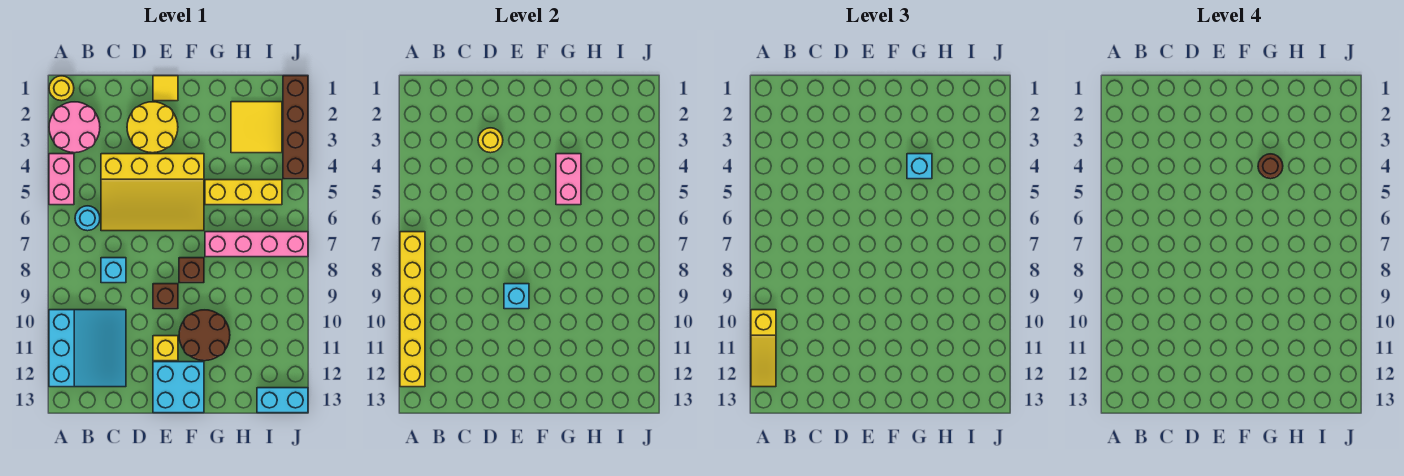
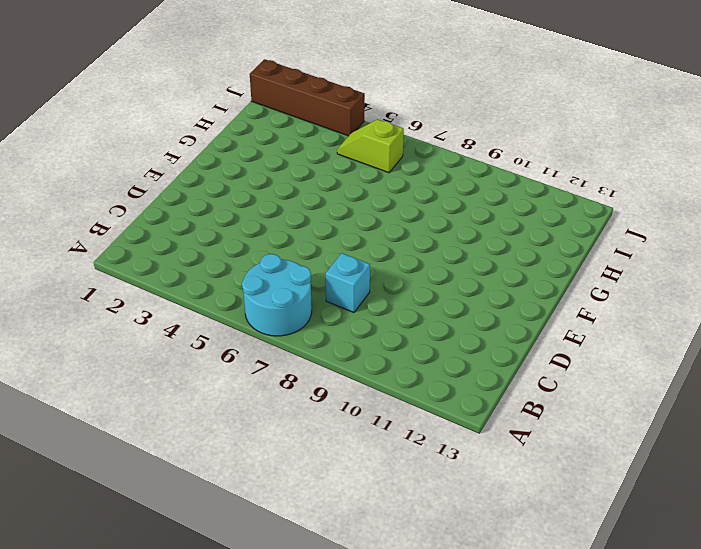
cyan 2x2 round brick [242,254,312,336] -> cyan 1x1 round brick [75,206,100,231]
lime 1x2 slope [337,119,404,173] -> yellow 1x3 brick [205,180,282,205]
none -> yellow 1x1 round brick [49,76,74,101]
none -> pink 2x2 round brick [49,102,100,153]
none -> pink 1x2 brick [49,154,74,205]

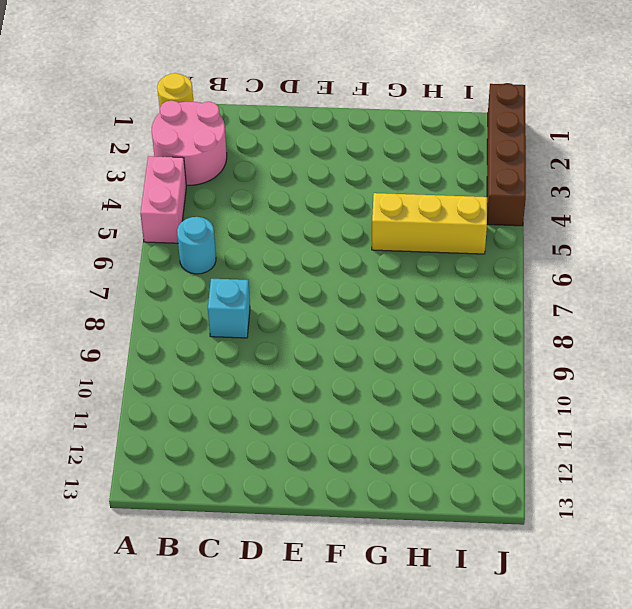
none -> cyan 3x3 slope [49,310,126,387]
none -> yellow 3x4 slope [101,154,204,231]
none -> yellow 2x2 round brick [127,102,178,153]

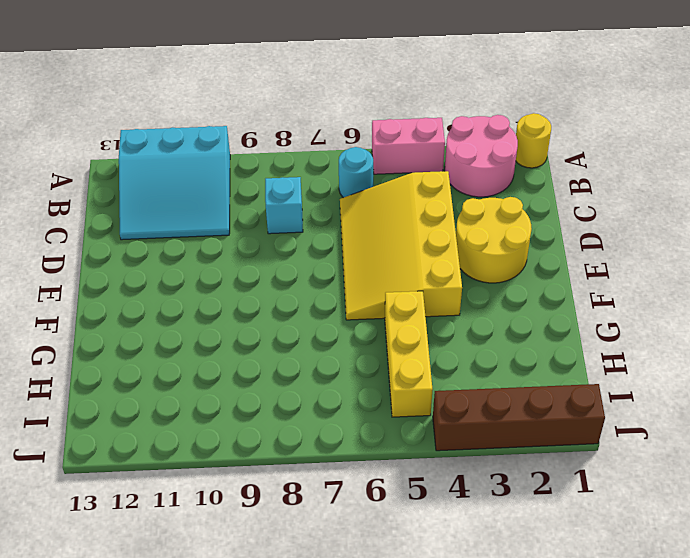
none -> yellow 1x1 tile [153,76,178,101]
none -> brown 1x1 brick [153,284,178,309]
none -> yellow 1x1 brick [153,336,178,361]

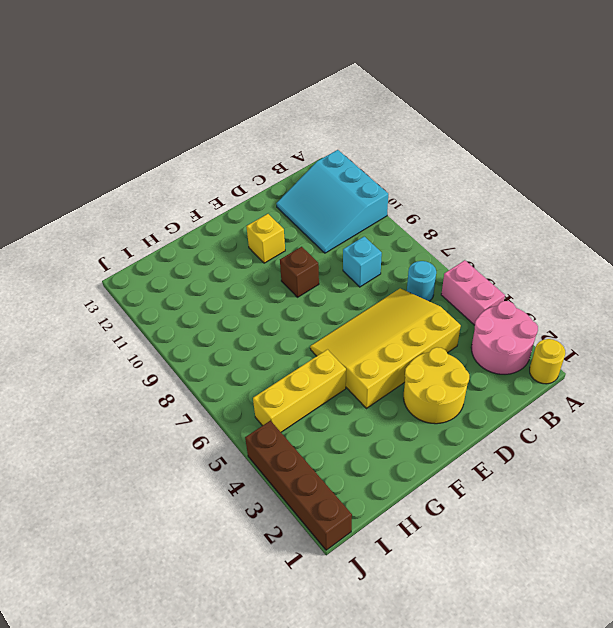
none -> yellow 1x1 tile [153,76,178,101]
none -> cyan 2x2 brick [153,362,204,413]
none -> brown 1x1 brick [179,258,204,283]

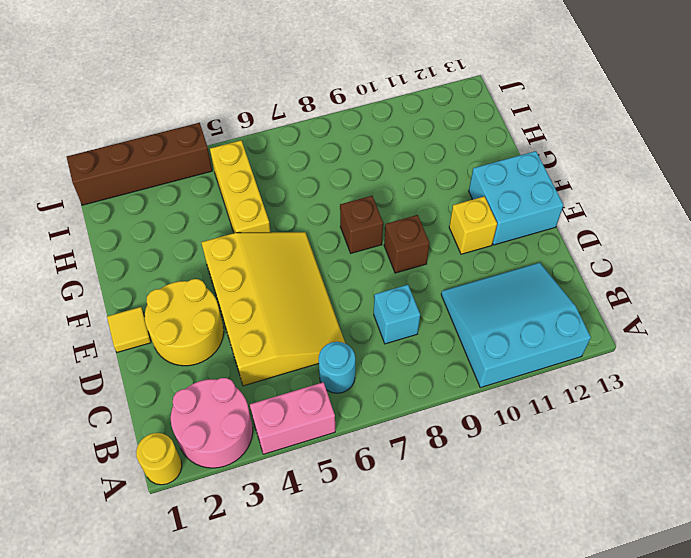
none -> brown 2x2 round brick [179,310,230,361]
none -> pink 1x4 brick [205,232,308,257]
none -> yellow 2x2 tile [231,102,282,153]

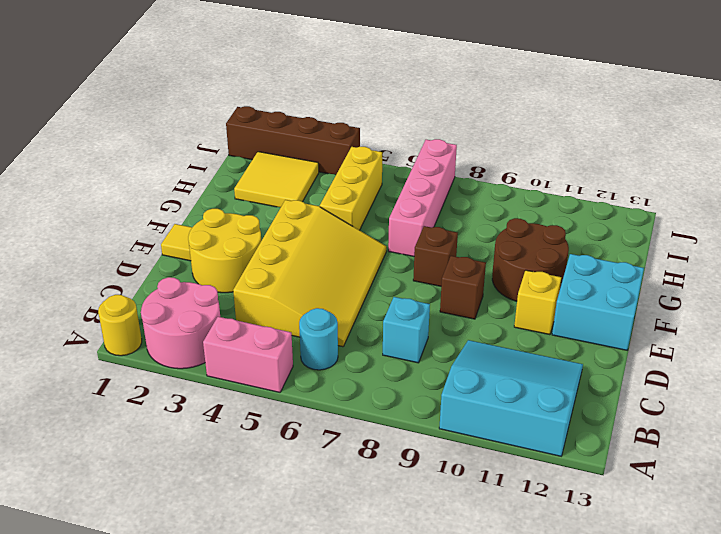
none -> cyan 1x2 brick [257,388,308,413]
none -> yellow 1x6 brick [400,232,425,387]
none -> yellow 1x1 round brick [478,128,503,153]

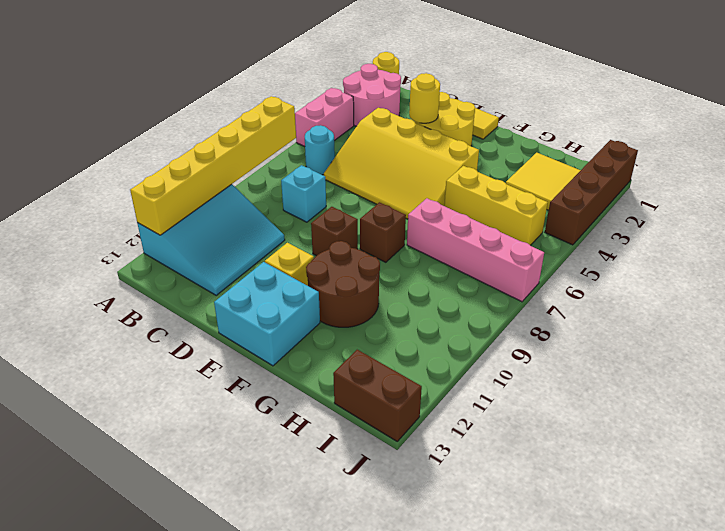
brown 1x2 brick [333,350,422,441] -> cyan 1x2 brick [257,388,308,413]
none -> cyan 1x1 brick [504,284,529,309]
none -> pink 1x2 brick [556,154,581,205]
none -> yellow 1x3 slope [751,310,776,387]

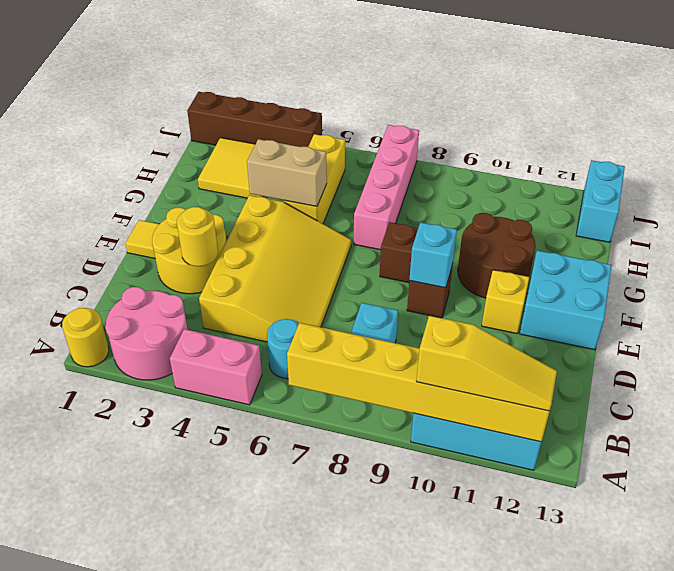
tan 1x2 brick [247,139,327,207] -> pink 1x2 brick [556,154,581,205]
none -> cyan 1x1 brick [907,154,932,179]
none -> brown 1x1 round brick [1258,154,1283,179]

